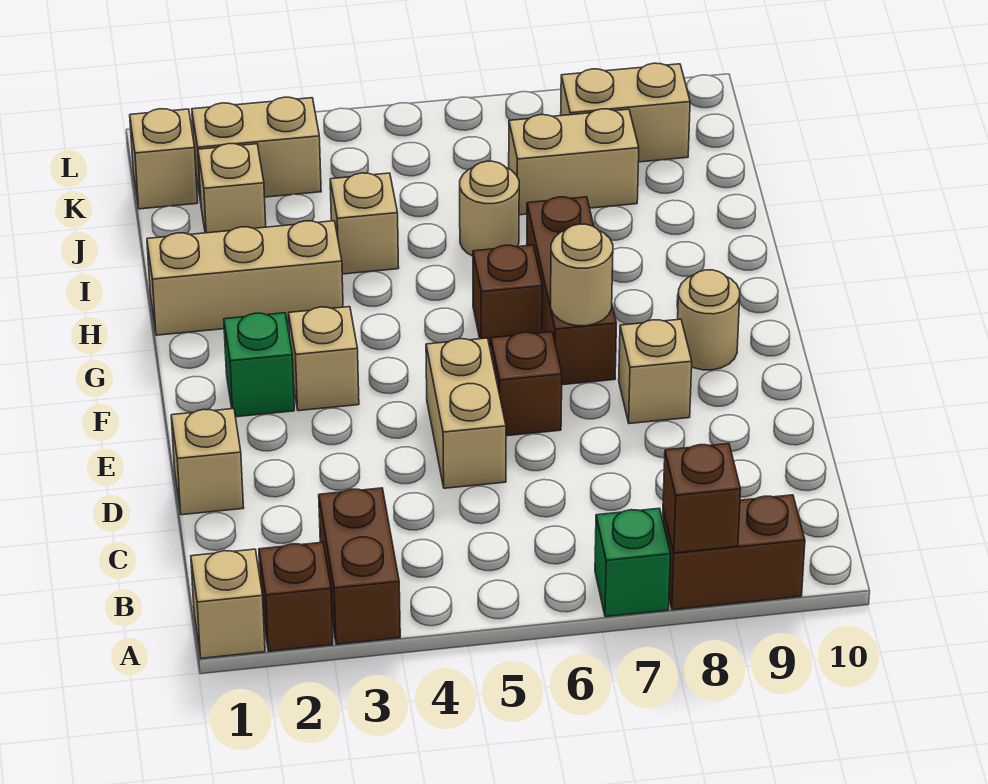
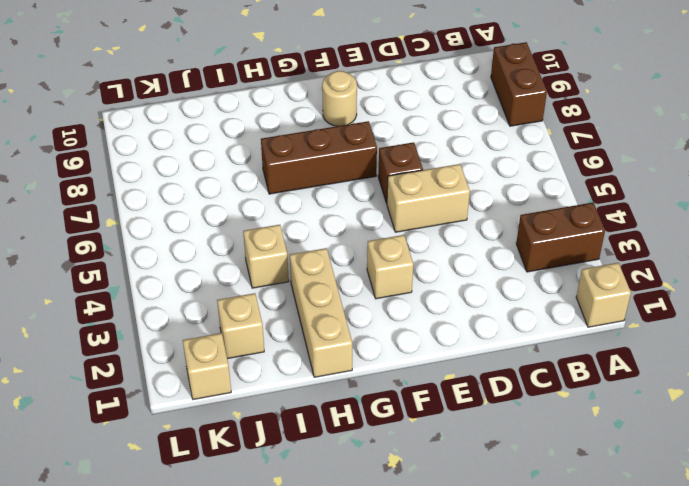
none -> brown 1x1 brick [259,542,333,651]
none -> green 1x1 brick [595,508,670,617]
none -> tan 1x1 brick [171,409,244,515]

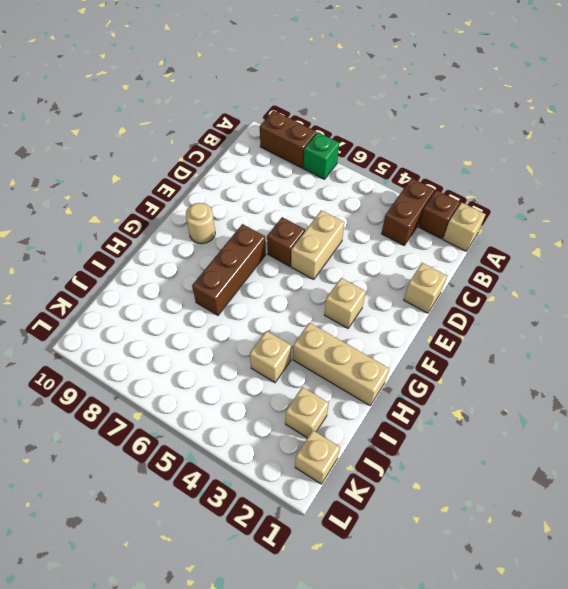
none -> tan 1x1 brick [619,319,692,424]
none -> green 1x1 brick [224,313,294,417]
none -> brown 1x1 brick [473,245,542,347]

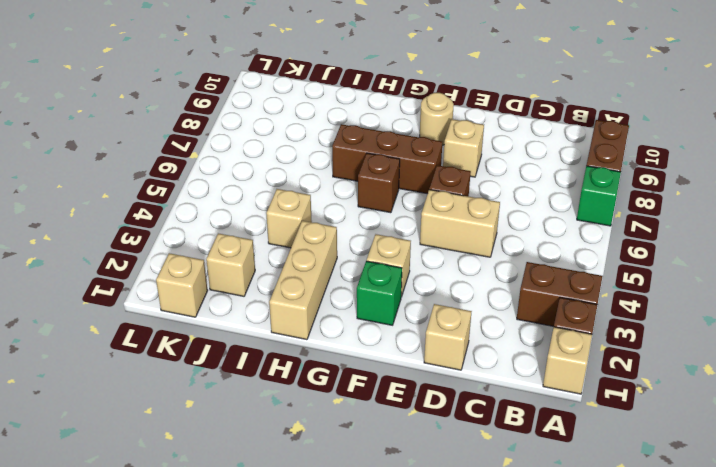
none -> tan 1x1 round brick [460,161,519,256]
none -> tan 1x2 brick [509,109,639,215]
none -> tan 1x2 brick [192,97,321,202]

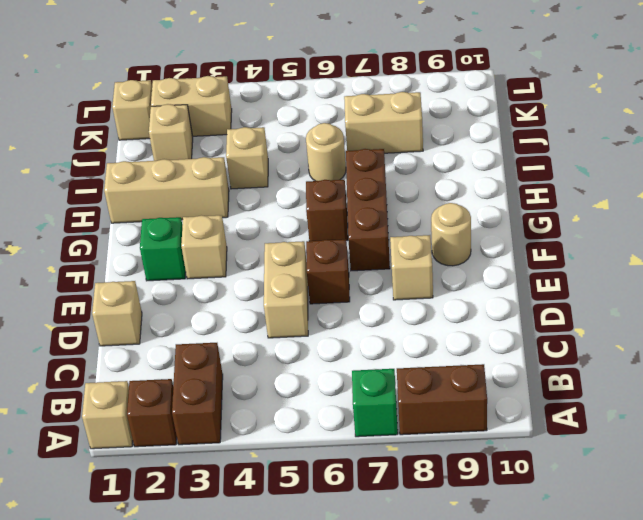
none -> tan 1x2 brick [561,63,690,162]
none -> brown 1x1 brick [663,444,741,553]
none -> tan 1x1 round brick [550,224,613,326]

